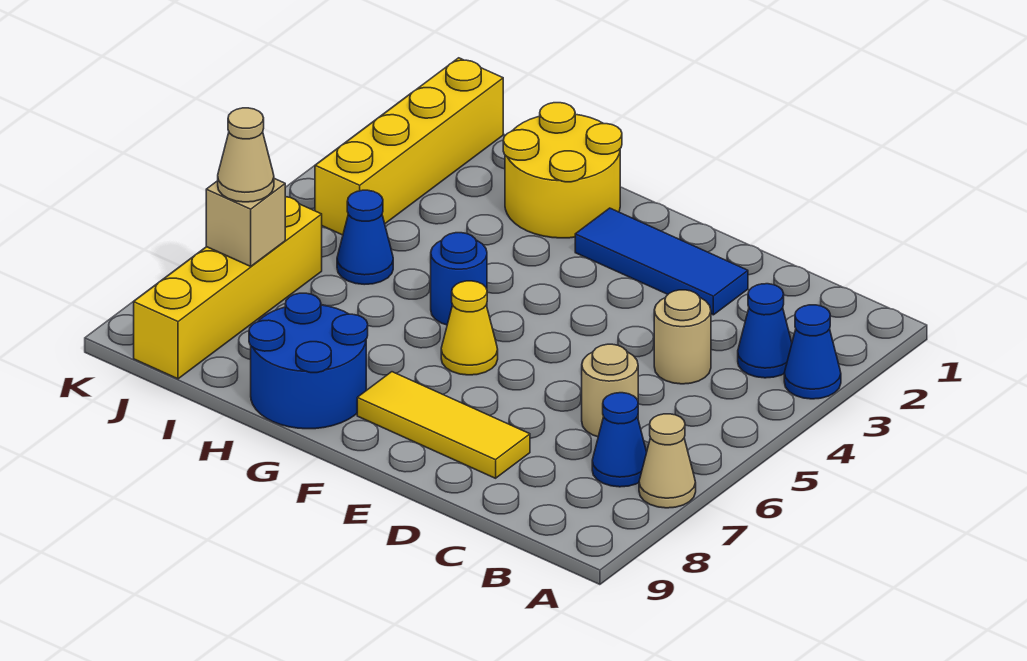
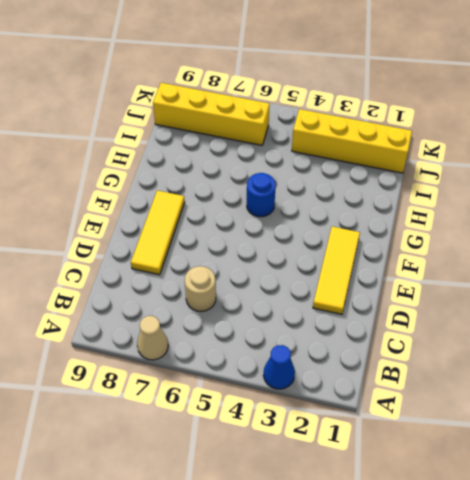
yellow 1x3 tile [313,227,360,314] -> blue 1x3 tile [575,208,748,315]
none -> blue 1x1 cone [738,284,792,378]
none -> blue 1x1 cone [592,393,647,487]
none -> tan 1x1 round brick [654,290,711,384]

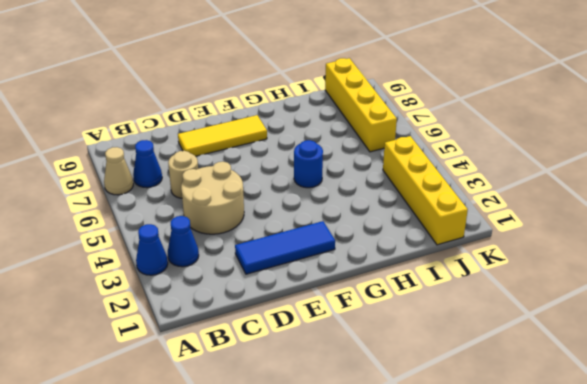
tan 2x2 round brick [181,162,244,234] -> tan 1x1 round brick [654,290,711,384]
none -> yellow 1x1 cone [441,281,498,375]
none -> yellow 2x2 round brick [503,103,622,238]
none -> blue 2x2 round brick [249,293,368,429]

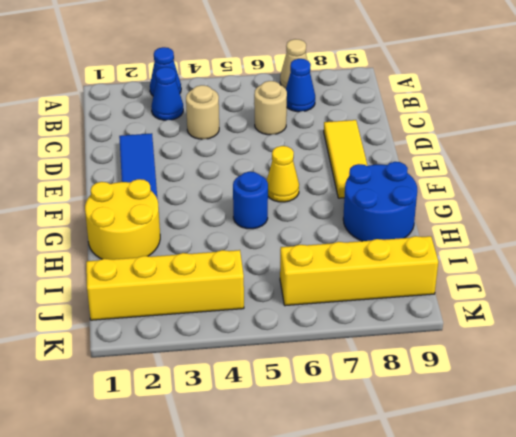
none -> blue 1x1 cone [337,190,393,285]
none -> tan 1x1 brick [206,179,285,266]
none -> tan 1x1 cone [218,108,274,202]

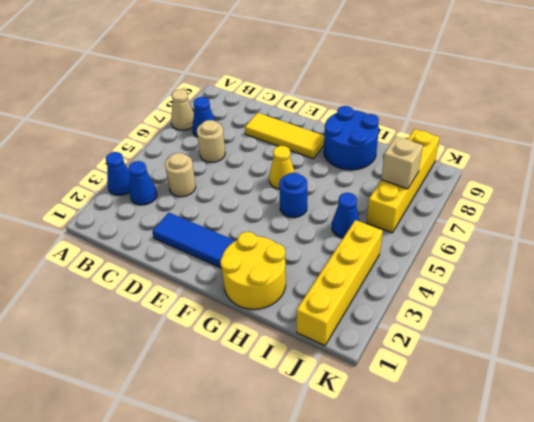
none -> tan 1x1 cone [218,108,274,202]

